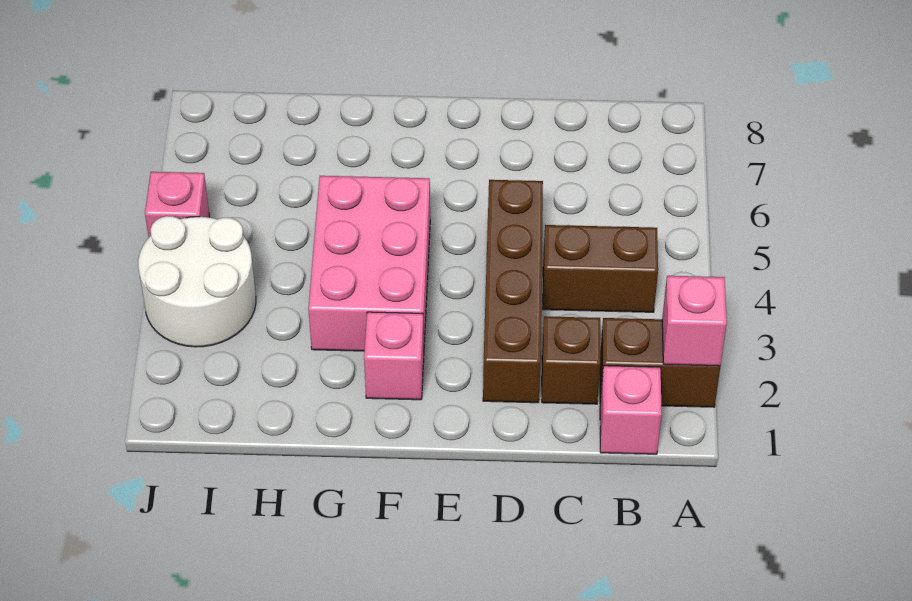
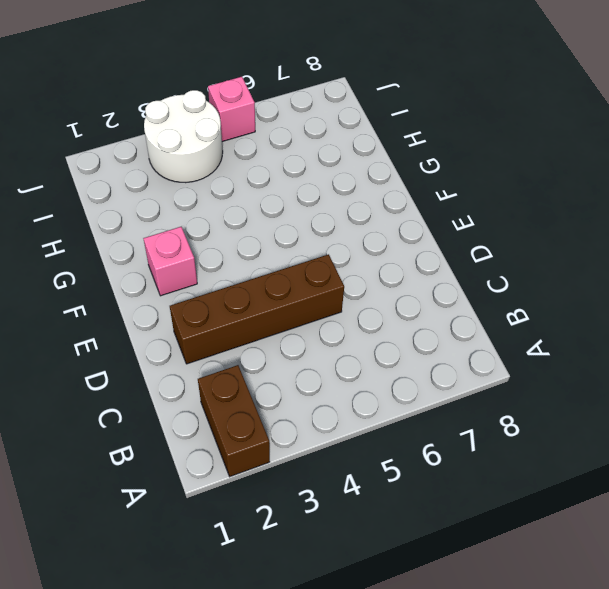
none -> pink 1x1 brick [600,366,662,454]
none -> brown 1x2 brick [543,225,658,312]

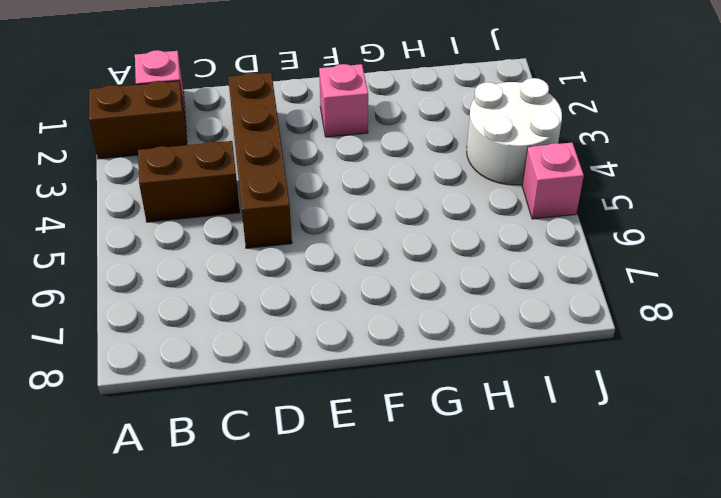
none -> brown 1x1 brick [542,316,600,404]
none -> pink 2x3 brick [308,176,430,351]

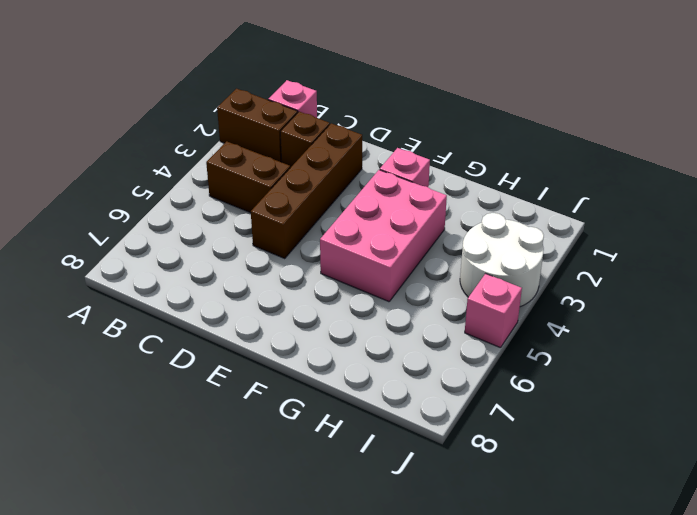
none -> pink 1x1 brick [662,276,727,366]

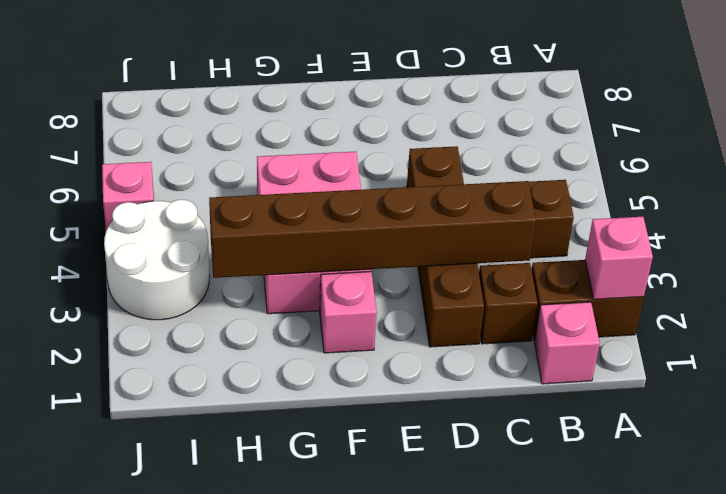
brown 1x6 brick [209,181,536,278] -> none

